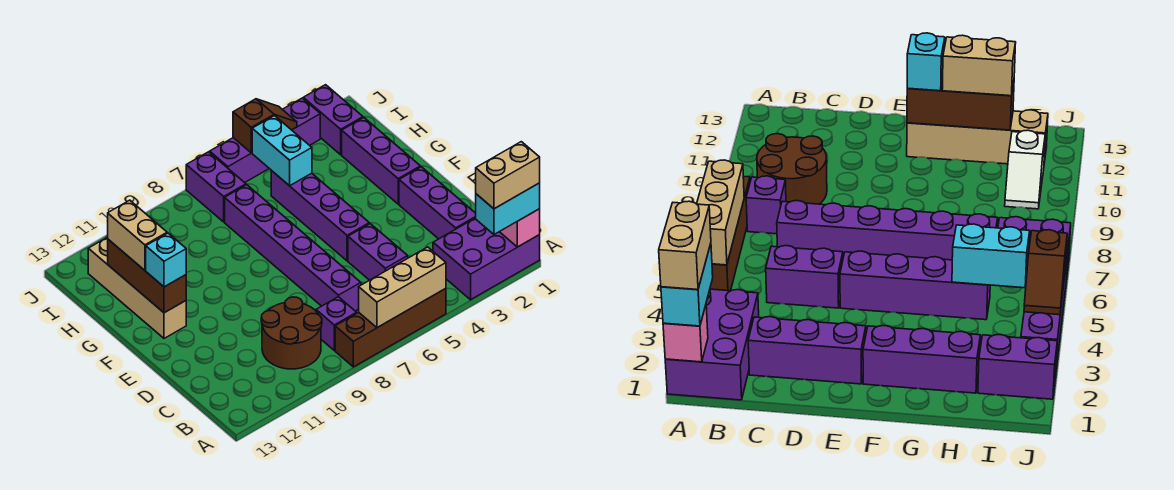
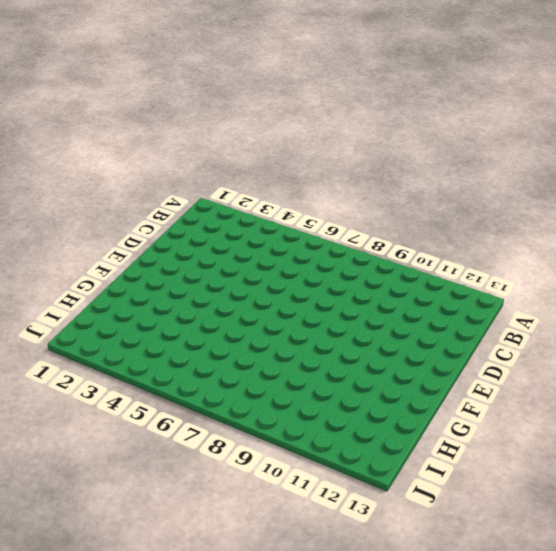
none -> purple 2x3 brick [433,218,540,300]
none -> brown 1x4 brick [335,289,446,367]
none -> purple 1x1 brick [316,297,357,350]

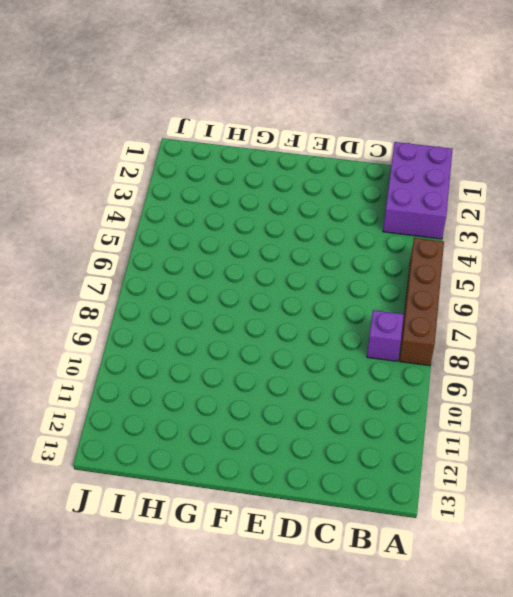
none -> brown 2x2 round brick [261,297,322,369]
none -> purple 1x3 brick [399,167,476,239]
none -> purple 1x2 brick [348,224,408,280]

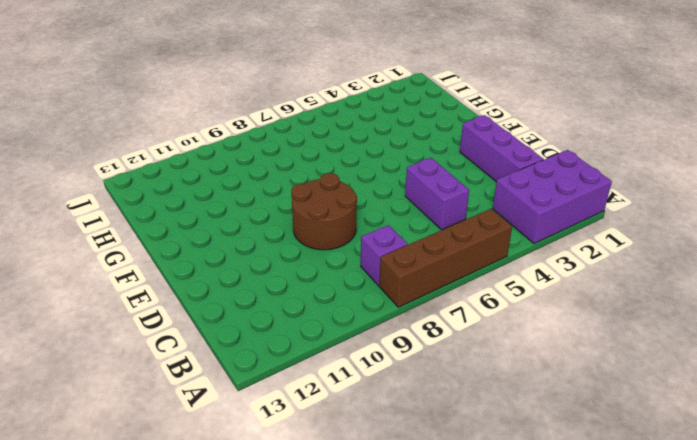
brown 2x2 round brick [291,173,357,250] -> brown 2x2 round brick moved to [261,297,322,369]
none -> purple 1x6 brick [225,185,361,311]
none -> purple 1x4 brick [271,171,369,261]
none -> purple 1x3 brick [342,118,420,204]

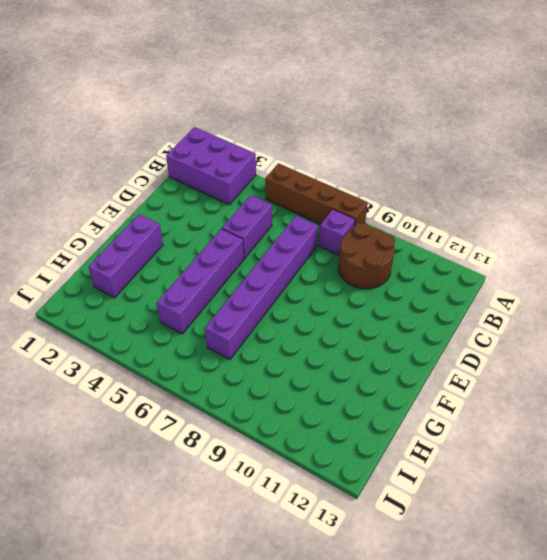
none -> purple 1x3 brick [399,167,476,239]
none -> tan 1x4 brick [88,237,186,338]
none -> purple 1x2 brick [303,85,363,155]

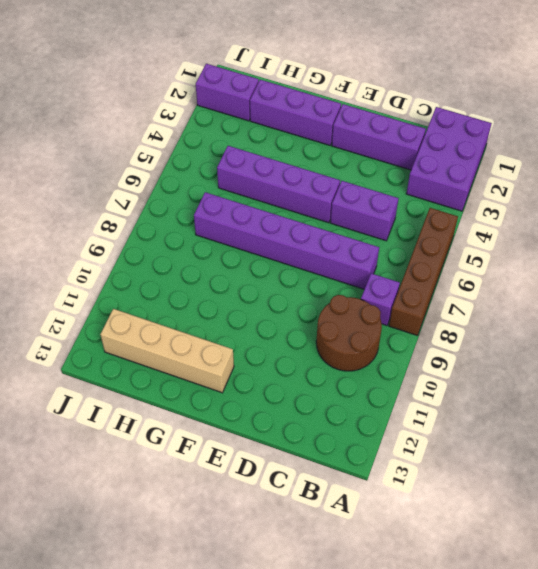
none -> purple 1x2 brick [186,152,246,222]
none -> white 1x2 slope [1005,130,1045,209]
none -> purple 1x4 brick [210,98,320,183]

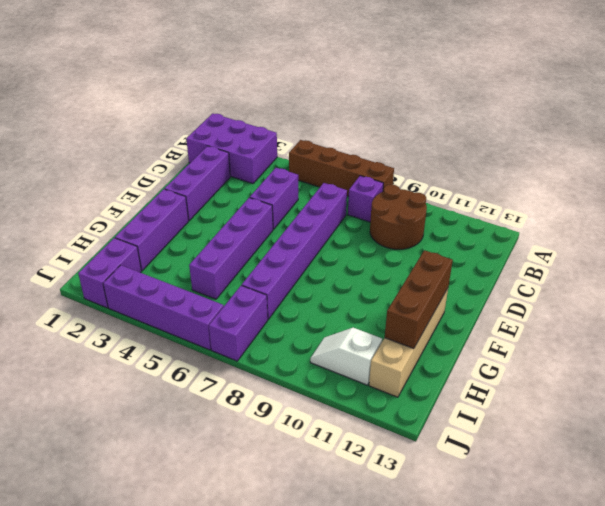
none -> pink 1x1 brick [500,209,540,247]
none -> tan 1x3 brick [359,247,446,328]
none -> cyan 1x2 brick [252,116,312,186]

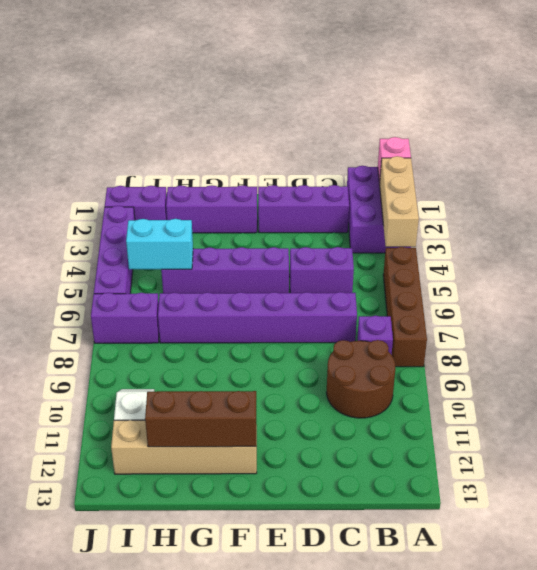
tan 1x3 brick [380,156,419,247] -> tan 1x3 brick moved to [359,247,446,328]
none -> brown 1x2 slope [233,99,297,153]
none -> cyan 1x2 brick [476,183,540,234]
none -> cyan 1x1 brick [146,233,186,287]

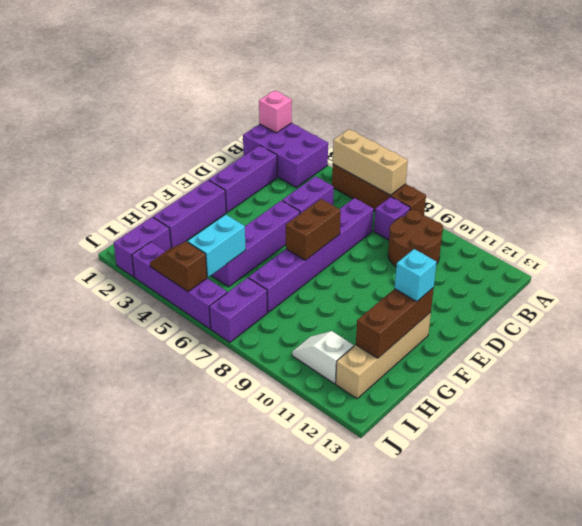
brown 1x2 brick [286,199,341,260] -> none
none -> cyan 1x2 brick [476,183,540,234]
none -> tan 1x2 brick [108,200,167,270]
none -> tan 1x2 brick [476,142,540,209]

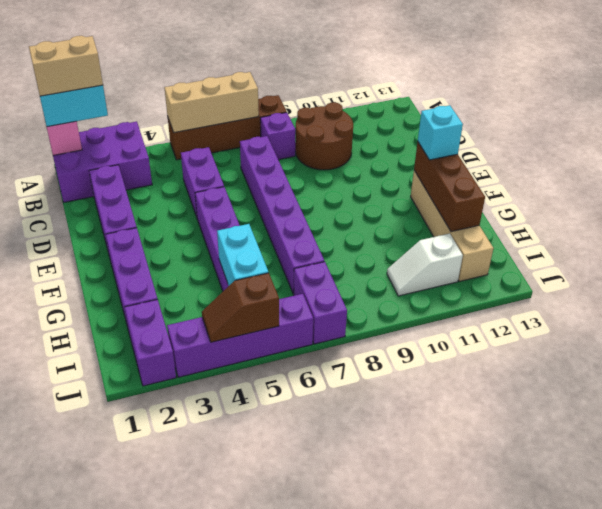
none -> tan 1x2 brick [108,200,167,270]

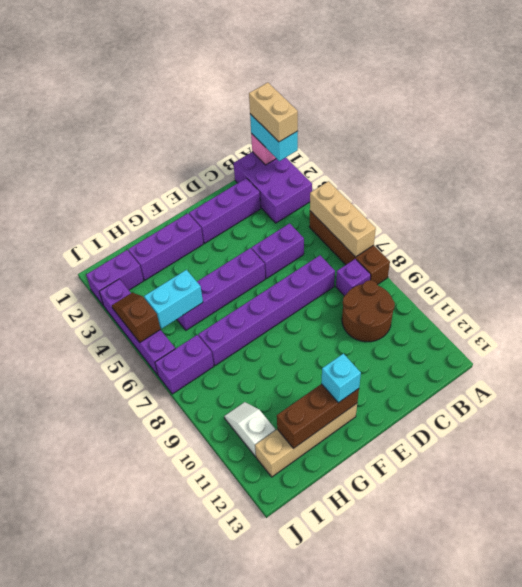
none -> tan 1x2 brick [108,200,167,270]

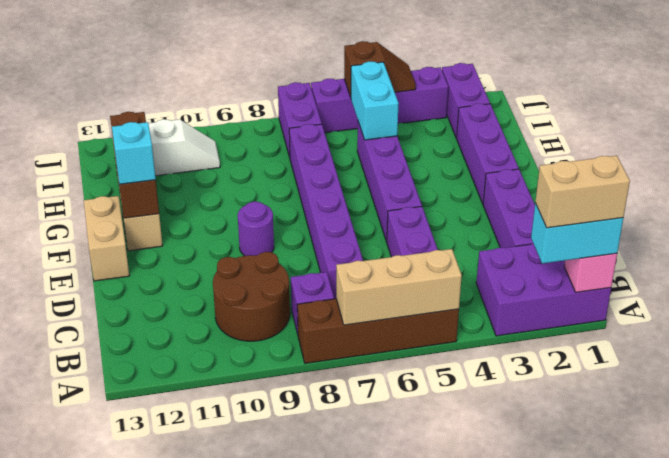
purple 1x1 round brick [238,202,274,256] -> none
tan 1x2 brick [84,196,129,281] -> tan 1x2 brick moved to [108,200,167,270]

